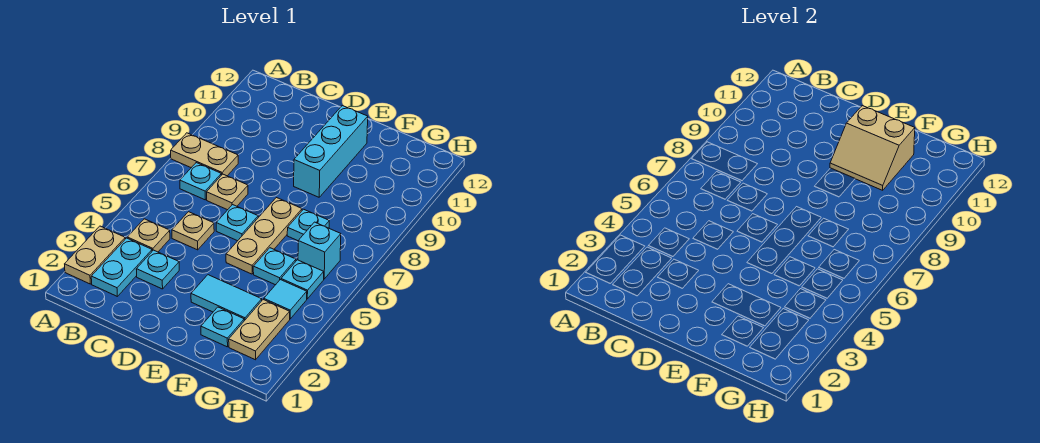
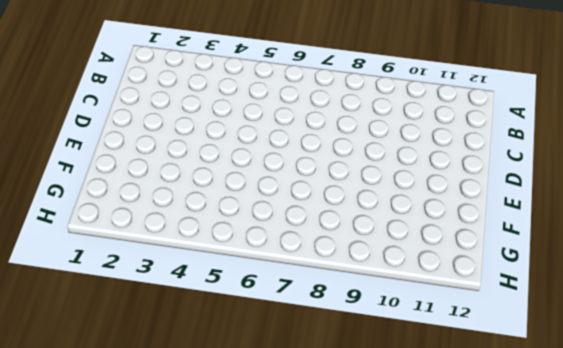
none -> tan 1x2 plate [65,226,125,284]
none -> tan 1x2 plate [171,133,238,176]
none -> cyan 1x2 plate [91,238,152,296]

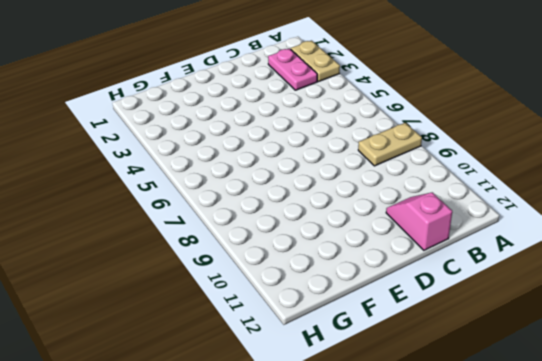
pink 1x2 plate [268,49,317,90] -> cyan 1x2 plate [91,238,152,296]
pink 1x2 slope [386,192,452,250] -> none
none -> tan 1x1 plate [127,219,170,252]
none -> cyan 1x1 plate [180,163,221,200]
none -> cyan 1x1 plate [136,250,179,289]

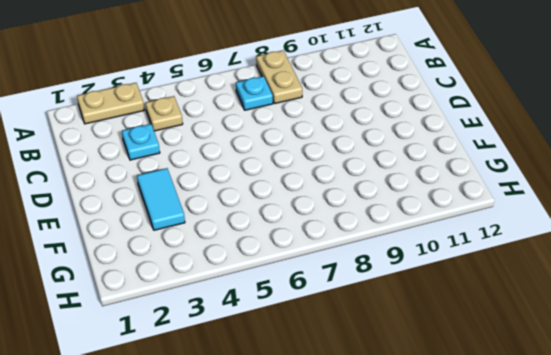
none -> cyan 1x2 plate [91,238,152,296]
none -> tan 1x1 plate [172,212,214,250]
none -> tan 1x1 plate [207,174,248,210]

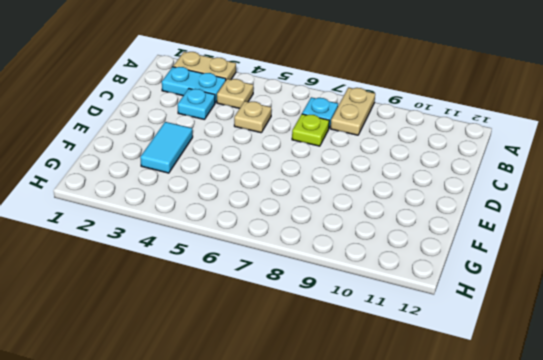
lime 1x1 plate [292,114,329,146] -> tan 1x1 plate [207,174,248,210]
none -> cyan 1x1 plate [216,205,258,241]
none -> tan 1x3 plate [226,198,302,274]
none -> cyan 1x3 brick [294,106,368,197]

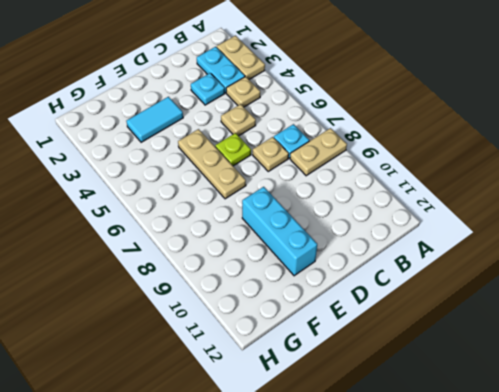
lime 1x1 plate [215,133,251,166] -> cyan 1x1 plate [216,205,258,241]
none -> cyan 1x1 plate [201,307,244,347]
none -> cyan 1x1 plate [253,248,296,285]
none -> cyan 1x1 plate [287,209,329,241]

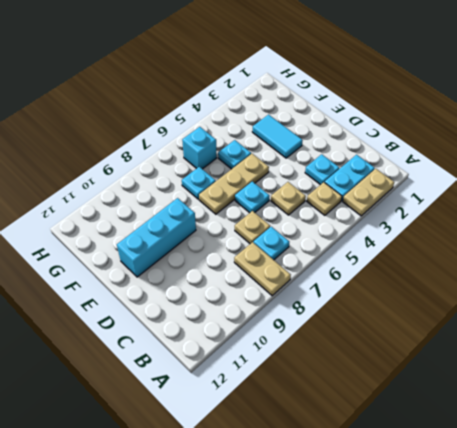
none -> cyan 1x1 plate [201,307,244,347]
none -> tan 1x2 plate [229,300,290,360]
none -> cyan 1x1 tile [264,280,307,319]

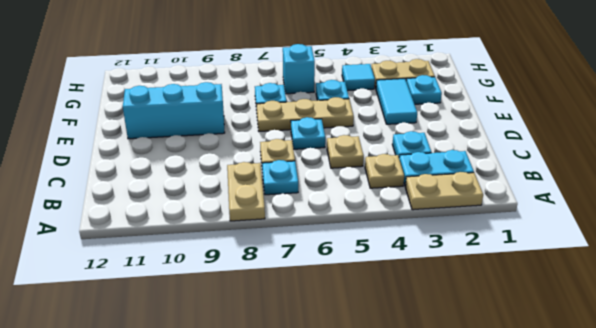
none -> cyan 1x1 plate [281,260,324,299]
none -> tan 2x2 slope [830,106,915,190]

